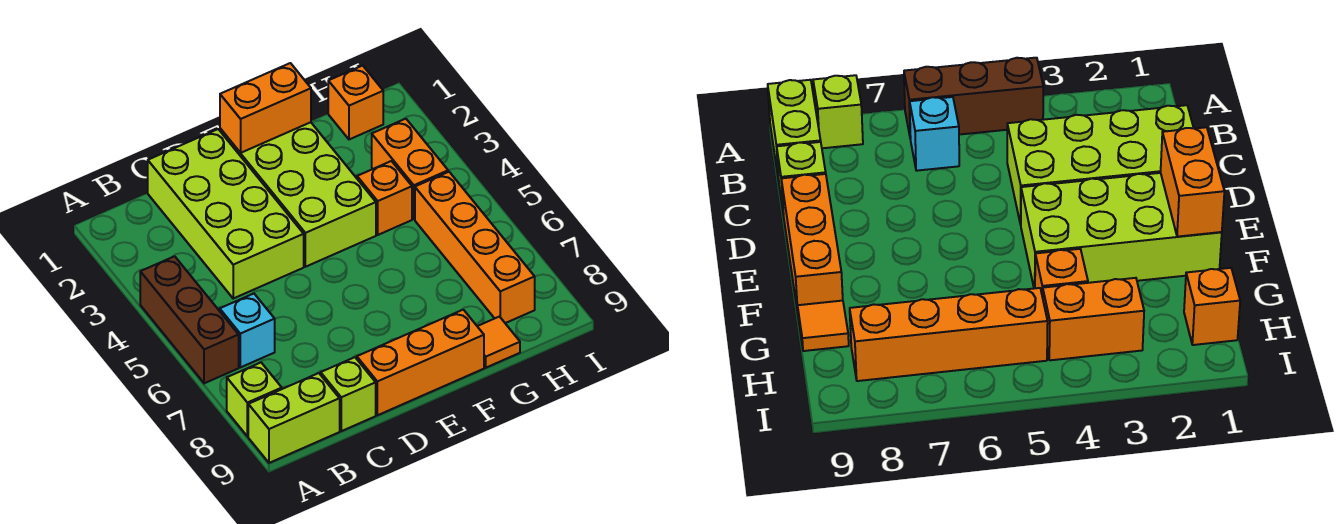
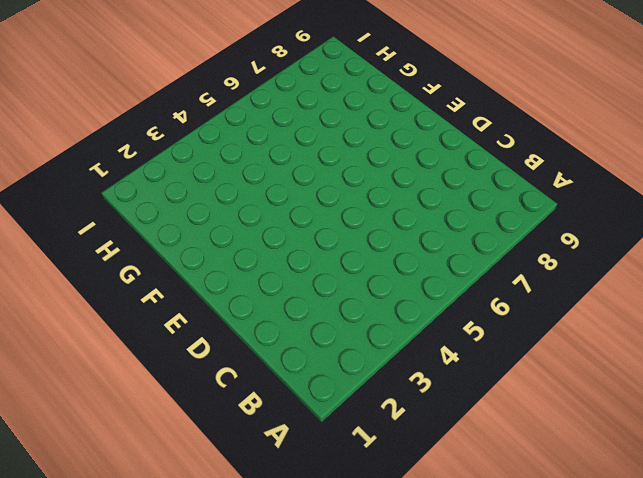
none -> brown 1x3 brick [140,256,239,383]
none -> lime 1x1 brick [227,363,282,436]
none -> lime 1x2 brick [248,373,340,463]

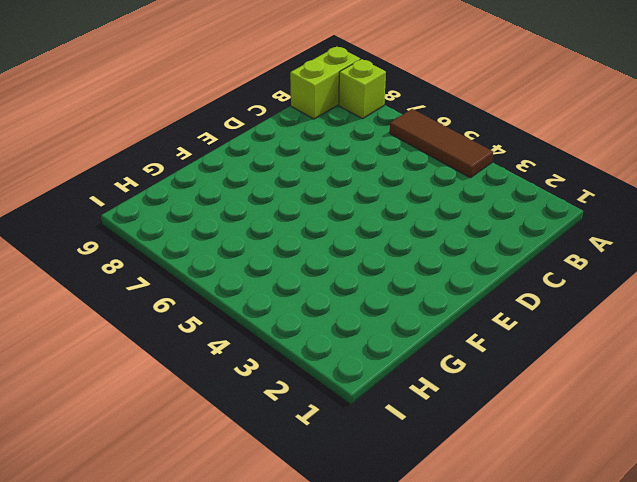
brown 1x3 tile [390,109,493,178] -> brown 1x3 brick [140,256,239,383]
none -> cyan 1x1 brick [220,294,275,367]
none -> lime 2x4 brick [148,129,304,298]
none -> lime 1x1 brick [321,357,376,431]

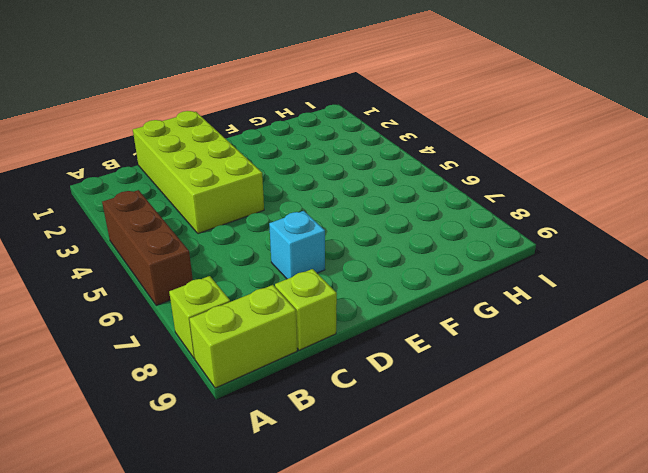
cyan 1x1 brick [269,211,325,279] -> cyan 1x1 brick moved to [220,294,275,367]
none -> orange 1x3 brick [357,310,484,415]
none -> lime 2x4 brick [220,122,376,267]
none -> orange 1x1 brick [357,161,412,235]

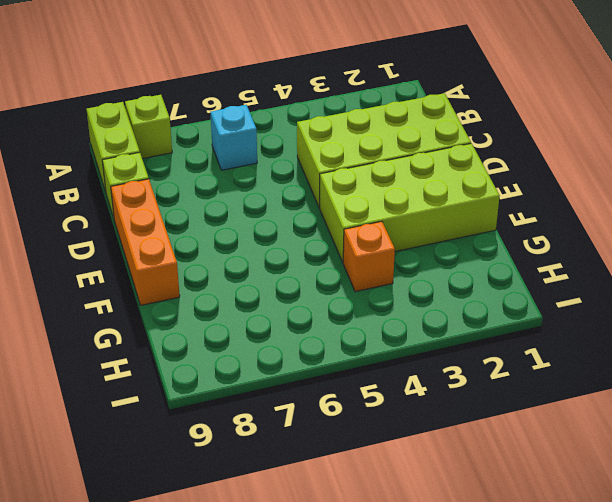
none -> brown 1x3 brick [140,256,239,383]
none -> orange 1x1 tile [477,317,520,368]
none -> orange 1x1 brick [328,66,383,139]

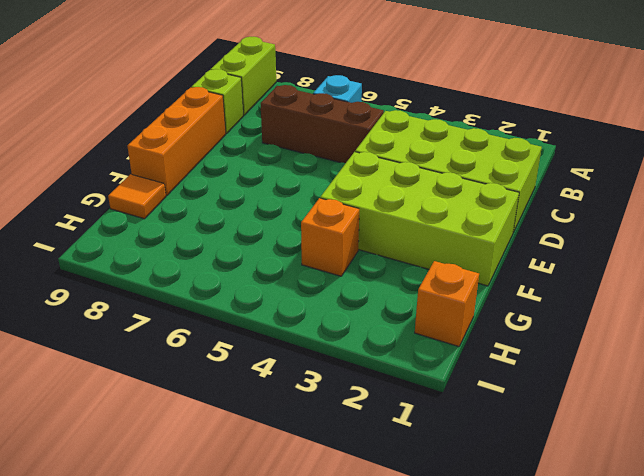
brown 1x3 brick [261,85,384,163] -> brown 1x3 brick moved to [140,256,239,383]
none -> lime 1x1 brick [227,363,282,436]
none -> orange 1x2 brick [372,119,448,219]
none -> orange 1x4 brick [415,172,535,323]

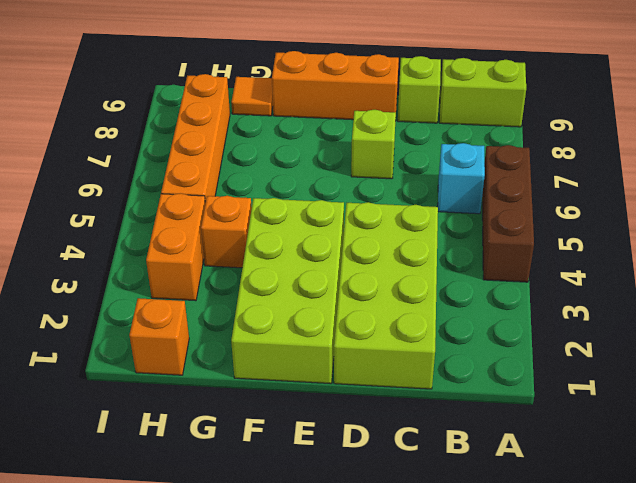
lime 1x1 brick [351,110,396,179] -> lime 1x1 brick moved to [227,363,282,436]
none -> orange 1x2 brick [220,63,311,153]

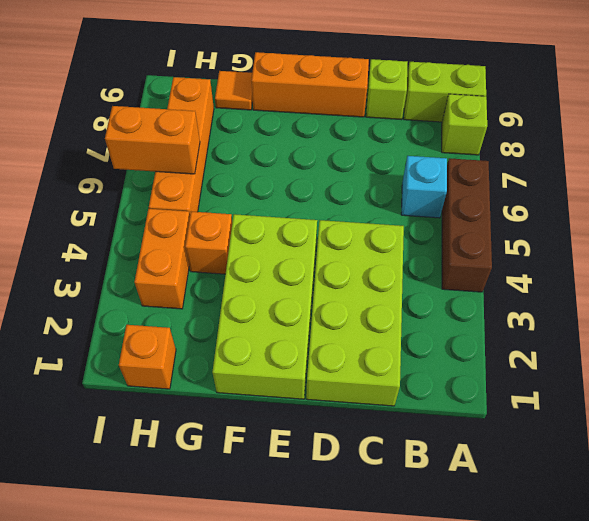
orange 1x2 brick [105,106,200,174] -> orange 1x2 brick moved to [220,63,311,153]

